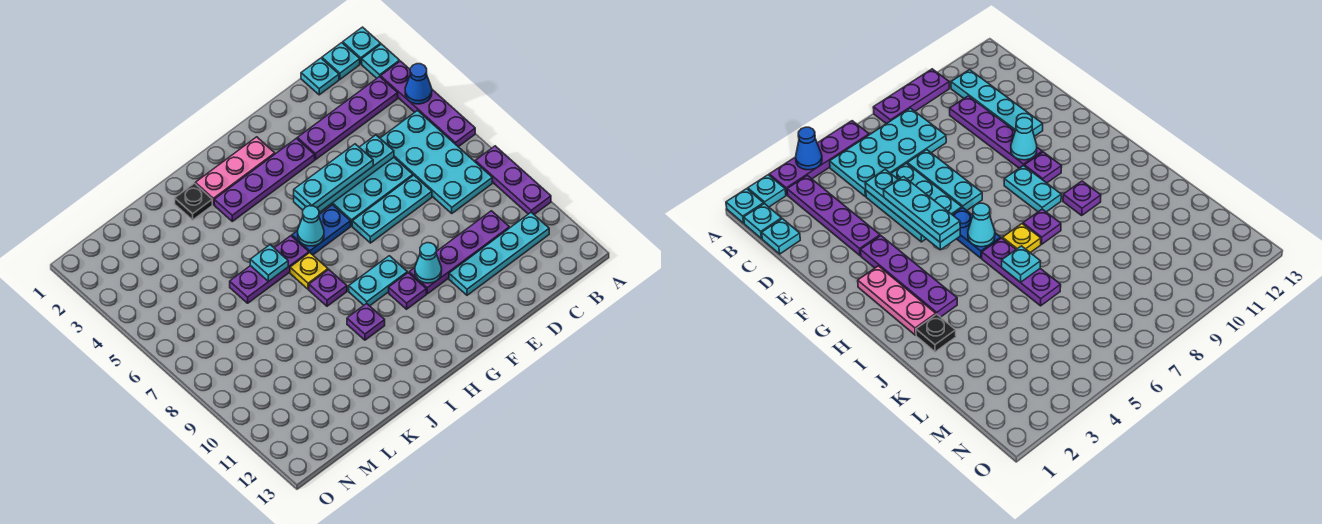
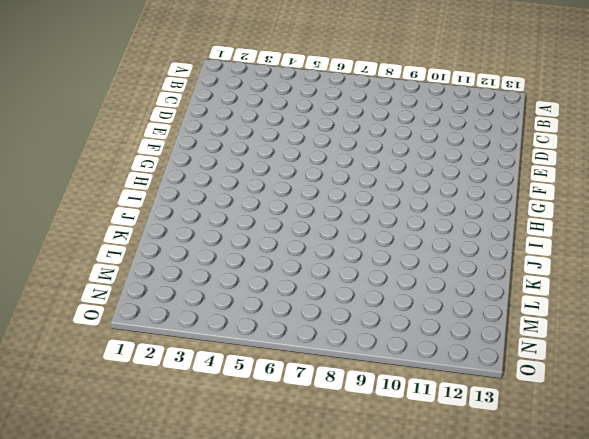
none -> cyan 1x1 plate [343,27,381,64]
none -> cyan 1x1 plate [362,44,399,78]
none -> purple 1x4 plate [381,61,475,147]

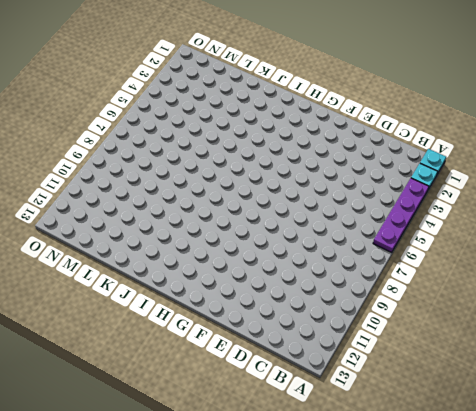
none -> purple 1x3 plate [475,146,551,214]
none -> cyan 1x1 plate [322,43,360,79]
none -> purple 1x4 plate [297,76,398,160]

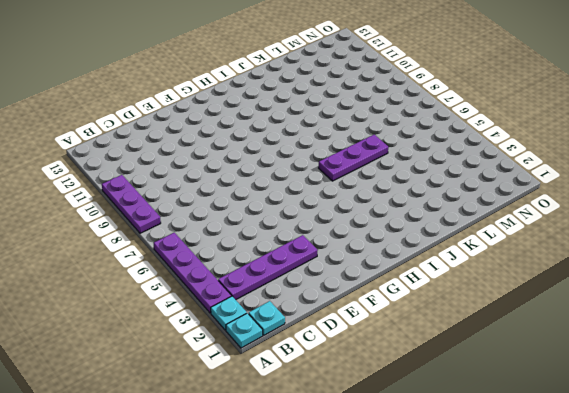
none -> cyan 2x4 plate [380,111,492,213]
none -> cyan 1x4 plate [449,212,549,295]
none -> cyan 1x1 plate [301,58,339,95]

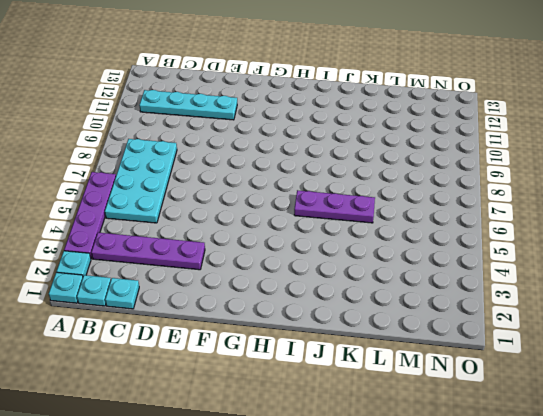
none -> purple 1x3 plate [475,146,551,214]
none -> purple 1x4 plate [409,211,509,294]
none -> cyan 2x3 plate [329,158,413,226]

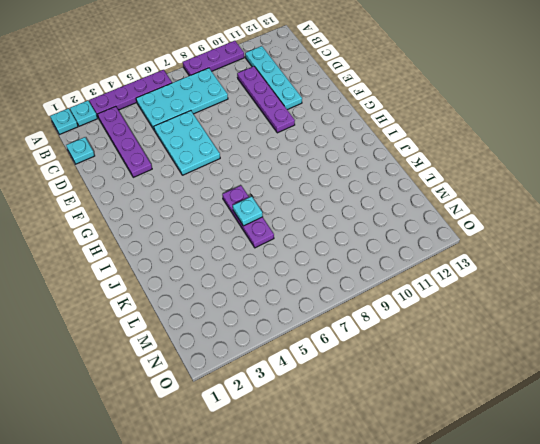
none -> cyan 1x1 plate [322,43,360,79]
none -> cyan 1x3 plate [352,175,432,243]
none -> purple 1x4 plate [214,138,315,221]

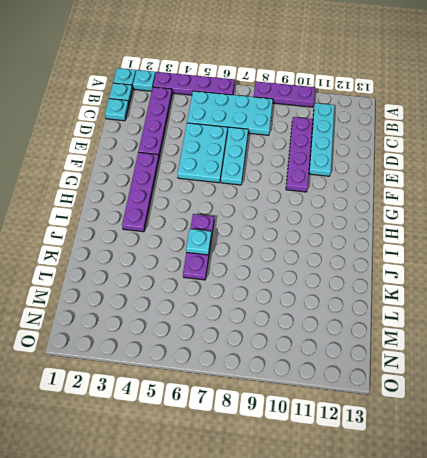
none -> pink 1x3 plate [195,137,275,205]
none -> blue 1x2 plate [292,205,351,255]
none -> cyan 1x2 plate [349,256,407,306]

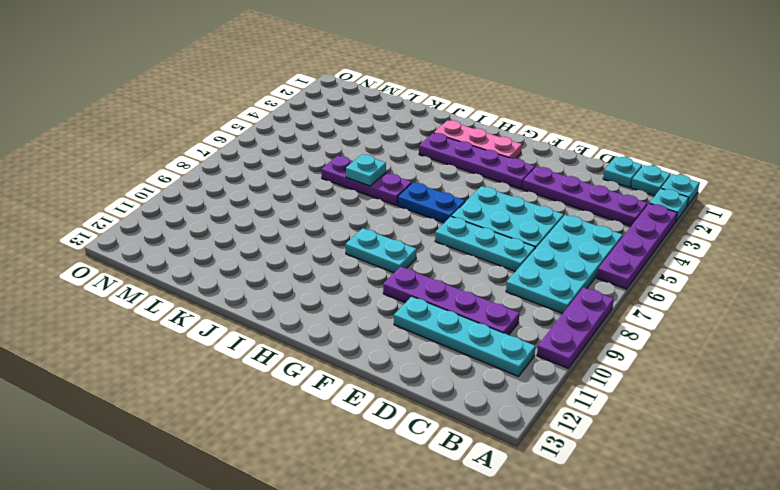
none -> purple 1x1 plate [389,273,426,309]
none -> yellow 1x1 plate [290,253,328,289]
none -> purple 1x1 plate [309,270,347,306]

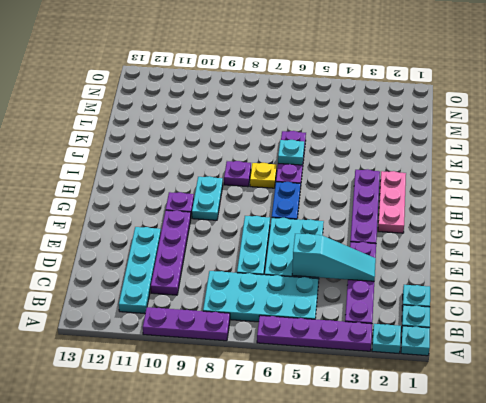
cyan 1x3 slope [292,234,376,281] -> cyan 1x4 plate [294,135,394,213]
none -> purple 1x1 plate [347,304,385,340]
none -> black 1x1 plate [175,183,212,220]
none -> blue 1x1 cone [405,64,432,104]

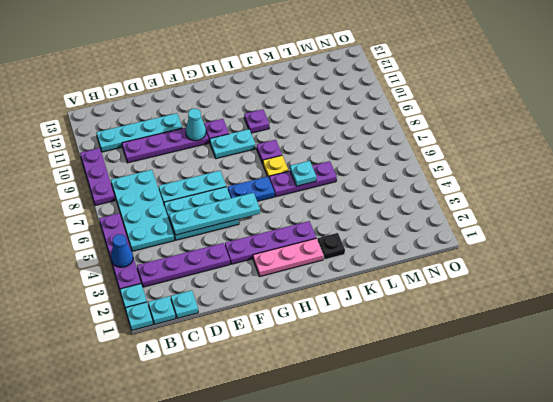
none -> cyan 1x1 cone [298,206,324,246]
none -> cyan 1x3 plate [294,144,373,208]

